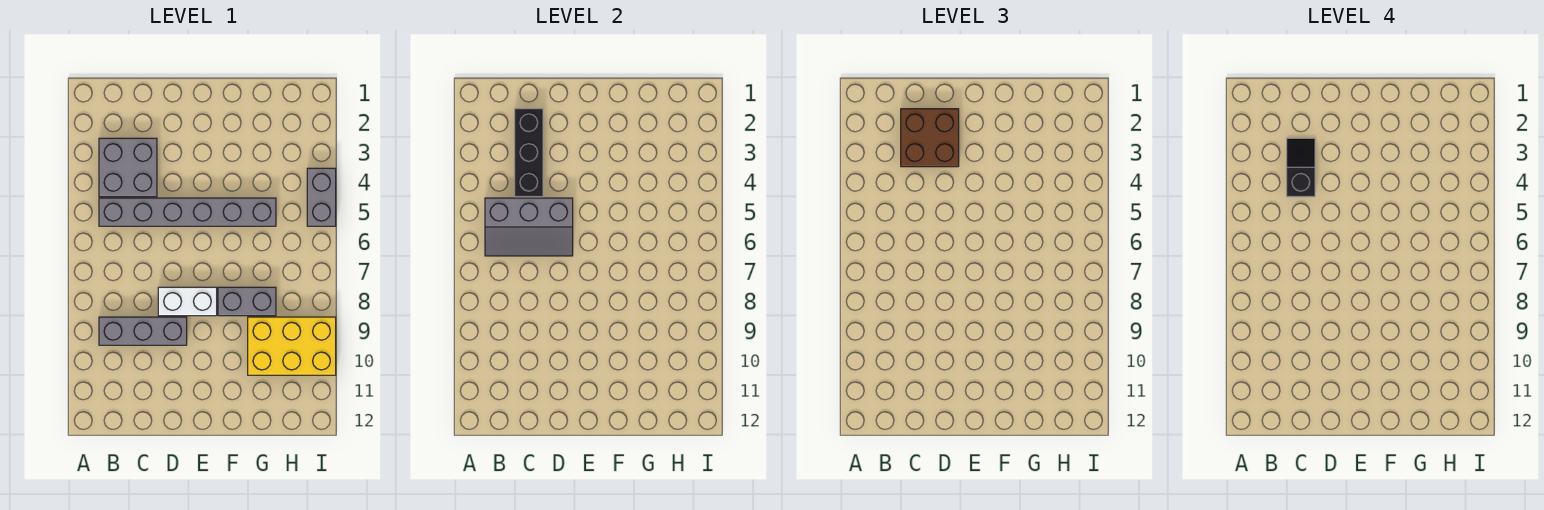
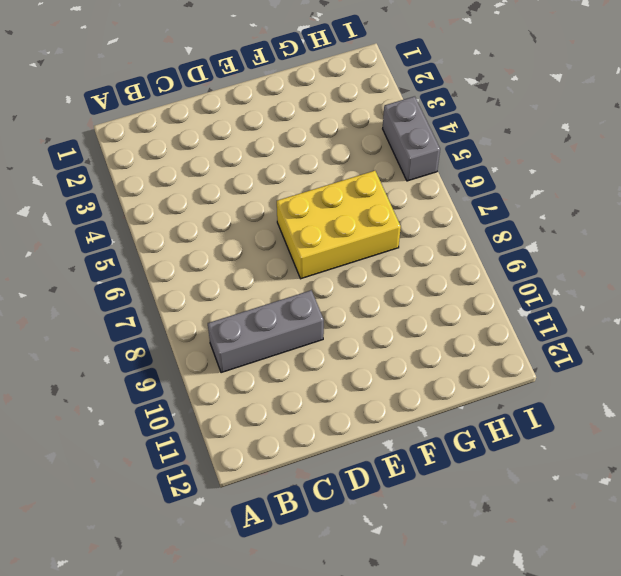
yellow 2x3 brick [277,171,401,279] -> yellow 2x3 brick moved to [248,317,336,375]
none -> grey 2x2 brick [99,138,157,197]
none -> grey 1x6 brick [99,198,276,226]

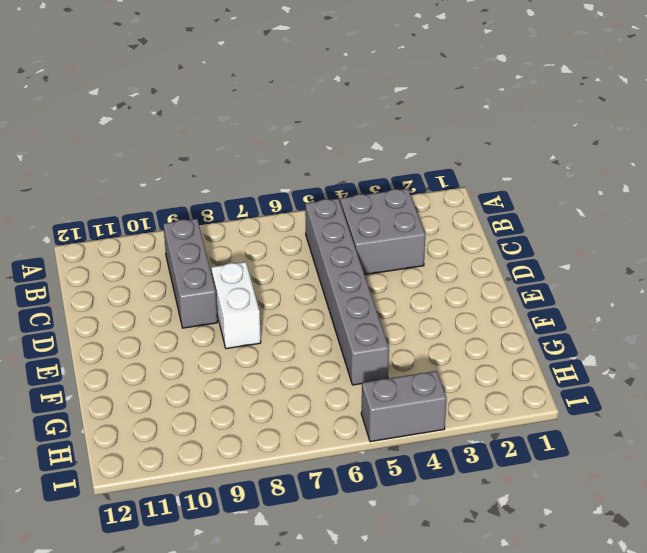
none -> grey 1x2 brick [218,287,276,316]
none -> yellow 2x3 brick [248,317,336,375]

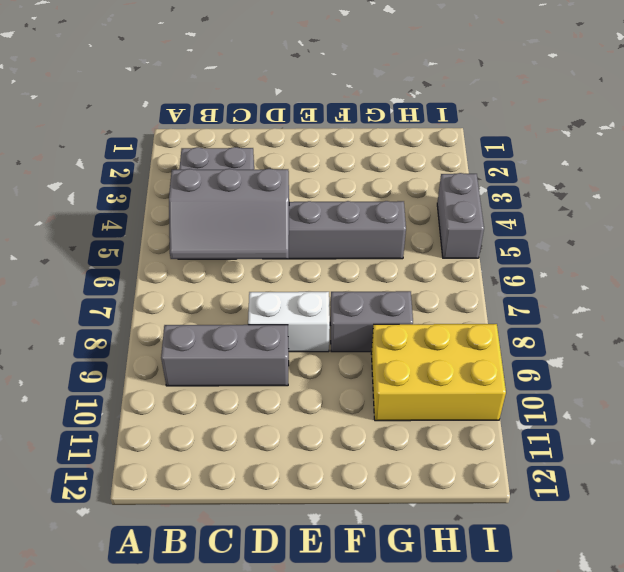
none -> black 1x3 brick [515,109,543,197]
none -> brown 2x2 brick [901,109,959,167]

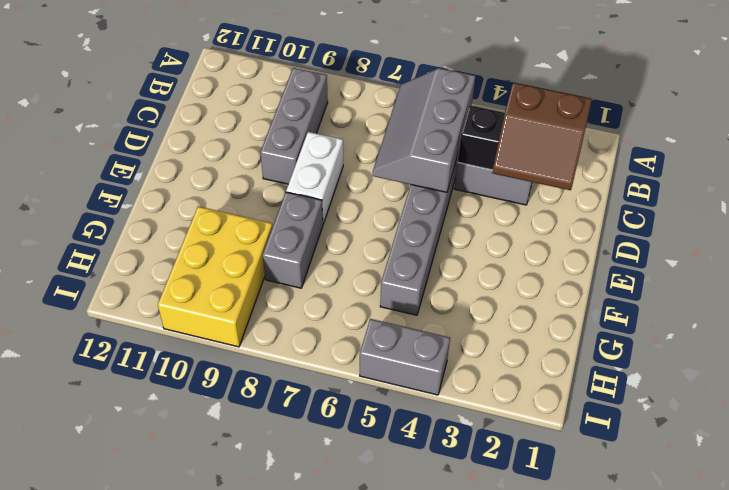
brown 2x2 slope [492,83,592,190] -> brown 2x2 brick [901,109,959,167]
none -> black 1x2 slope [1287,138,1315,197]

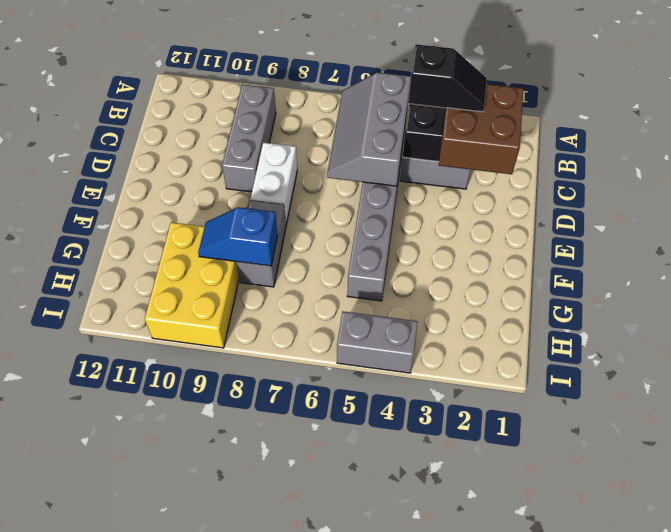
blue 1x2 slope [198,207,278,266] -> none

